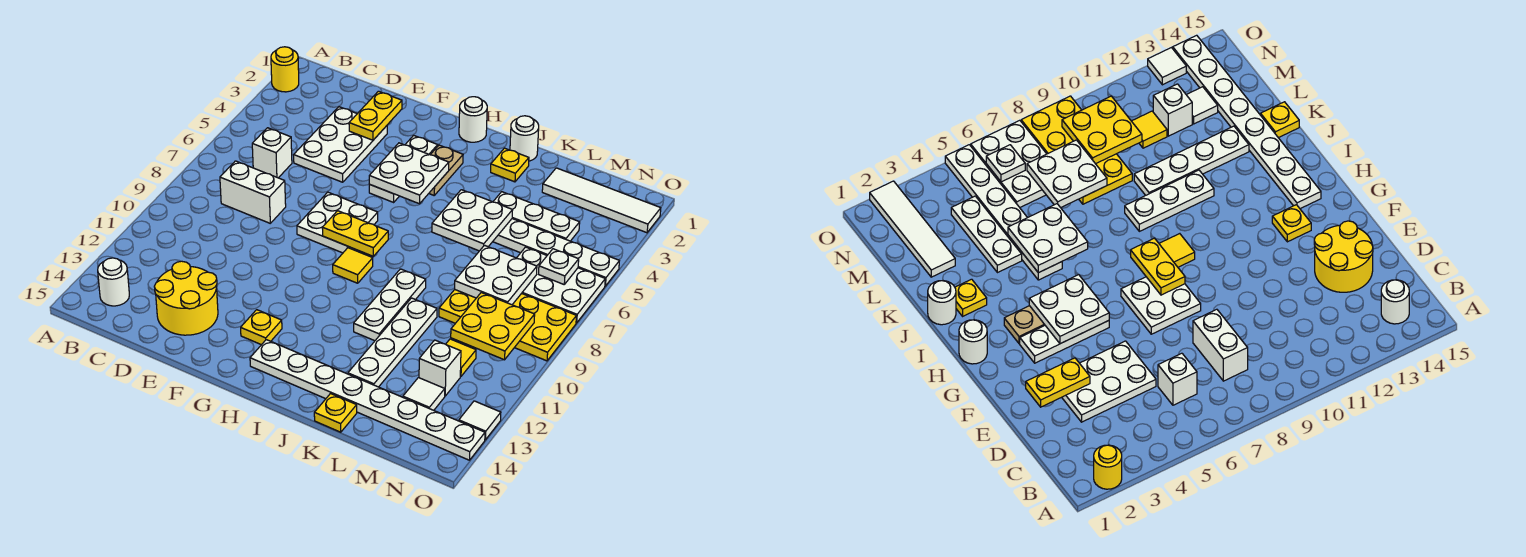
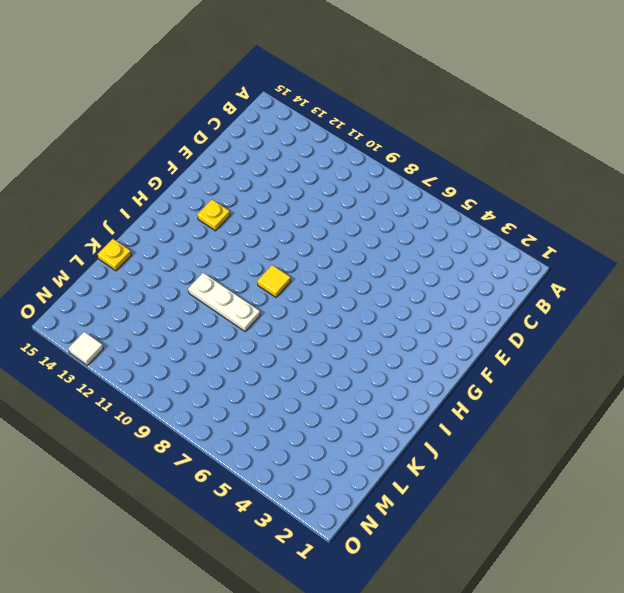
none -> yellow 1x1 round brick [271,47,299,92]
none -> white 1x1 round brick [98,258,129,306]
none -> white 1x1 brick [252,128,292,178]
none -> white 1x2 brick [220,161,286,223]

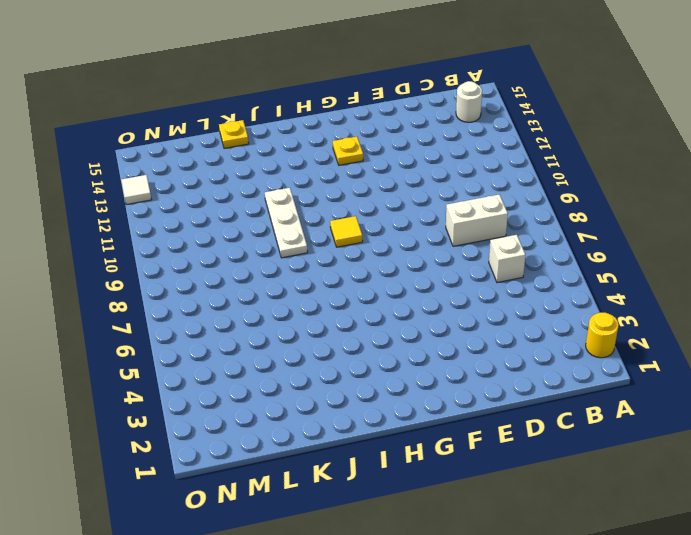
none -> white 2x3 plate [294,107,387,182]
none -> yellow 2x2 round brick [154,261,218,335]
none -> white 2x2 plate [297,192,378,253]
none -> white 1x3 plate [369,135,438,202]

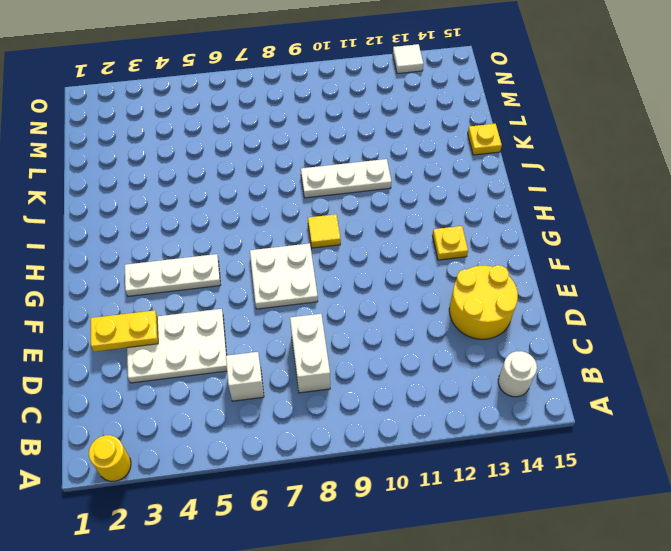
none -> white 1x1 round brick [459,97,487,142]
none -> tan 1x2 plate [429,145,463,195]
none -> white 1x8 plate [250,340,485,460]
none -> white 1x1 round brick [510,116,539,161]

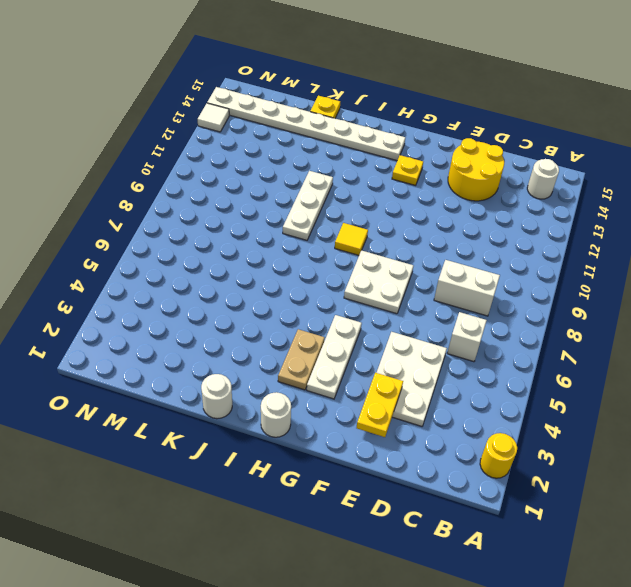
none -> yellow 1x1 plate [491,148,529,182]
none -> white 1x6 plate [493,219,619,286]
none -> white 1x3 plate [493,192,580,241]
none -> white 1x4 plate [348,298,437,387]

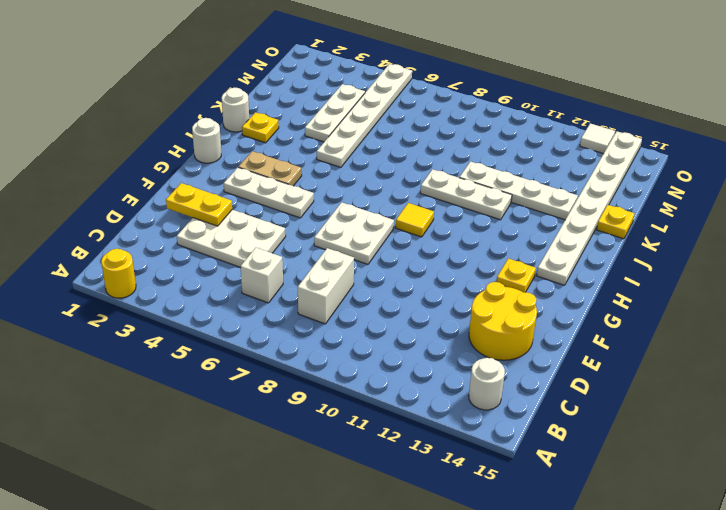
none -> white 1x4 tile [542,168,661,233]
none -> yellow 2x4 plate [439,290,576,361]
none -> white 2x3 plate [517,247,605,323]
none -> yellow 1x1 tile [446,339,476,377]

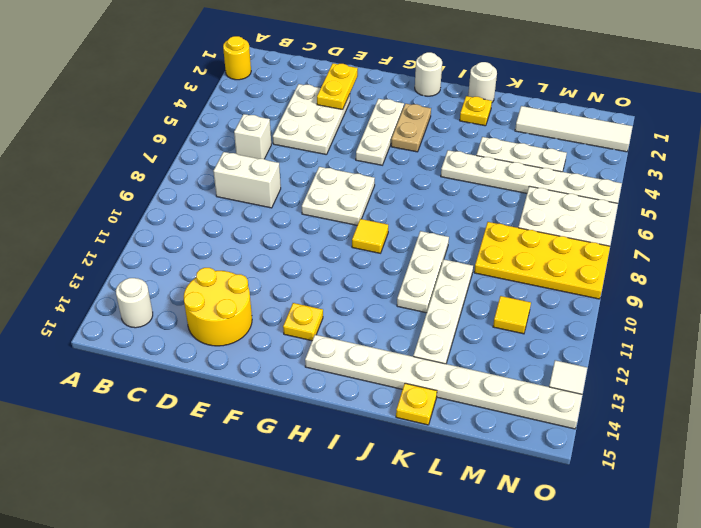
none -> white 1x1 brick [419,340,461,396]
none -> white 1x1 tile [403,378,445,410]
none -> white 2x2 plate [369,143,449,204]
none -> yellow 1x2 plate [322,211,388,256]

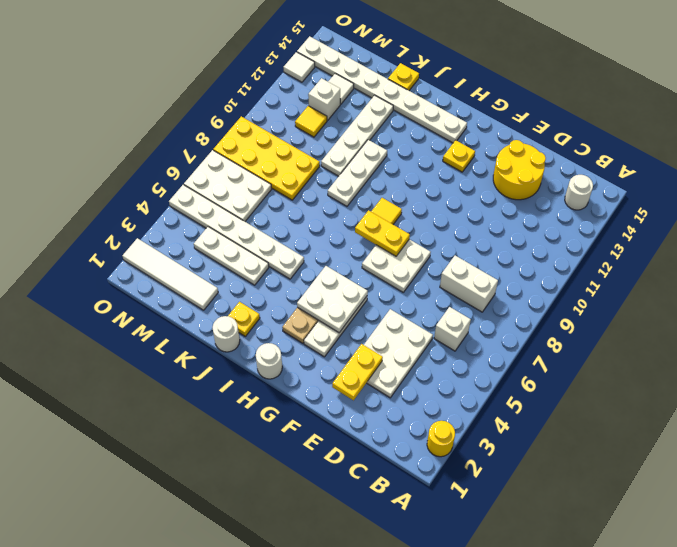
none -> white 2x2 plate [432,190,513,251]
none -> white 2x2 plate [455,245,537,305]
none -> yellow 2x2 plate [451,293,535,360]
none -> white 1x1 plate [539,249,579,284]

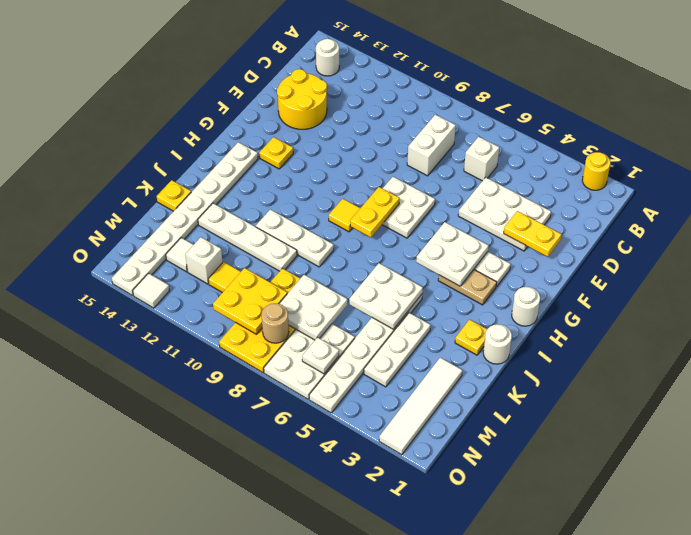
tan 1x1 round brick [261,303,289,343] -> none

